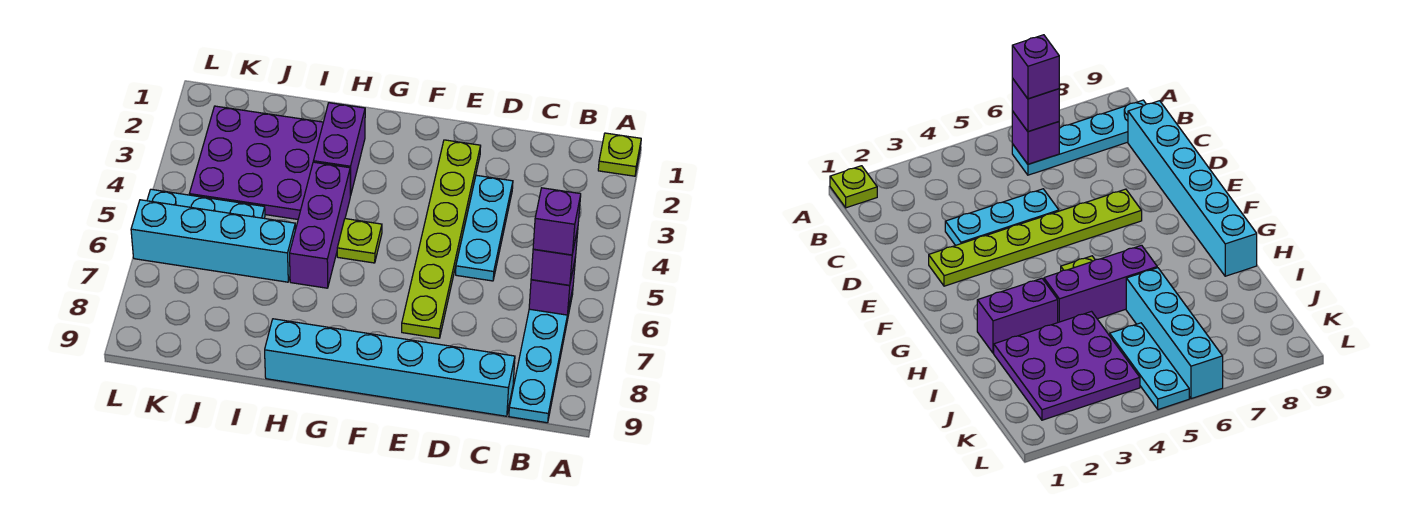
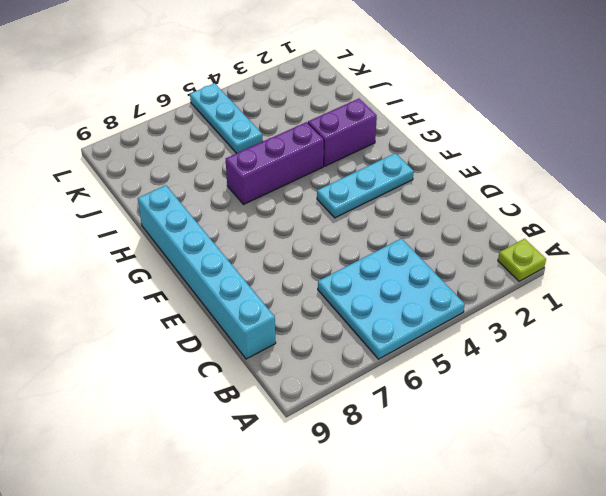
cyan 3x3 plate [318,239,465,359] -> cyan 1x4 plate [509,289,573,423]
cyan 1x3 plate [317,153,414,218] -> cyan 1x3 plate moved to [456,175,513,281]
none -> lime 1x6 plate [402,140,481,338]
none -> lime 1x1 plate [337,219,382,263]
none -> purple 3x3 plate [189,106,323,219]

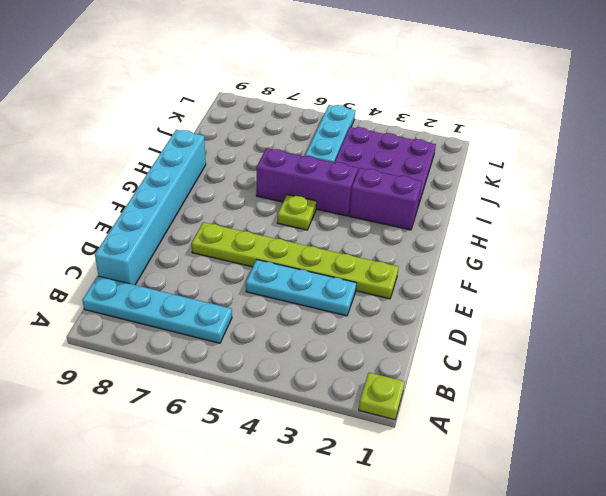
none -> cyan 1x4 brick [131,200,295,282]
none -> purple 1x1 brick [529,257,576,315]
none -> purple 1x1 brick [531,228,578,285]

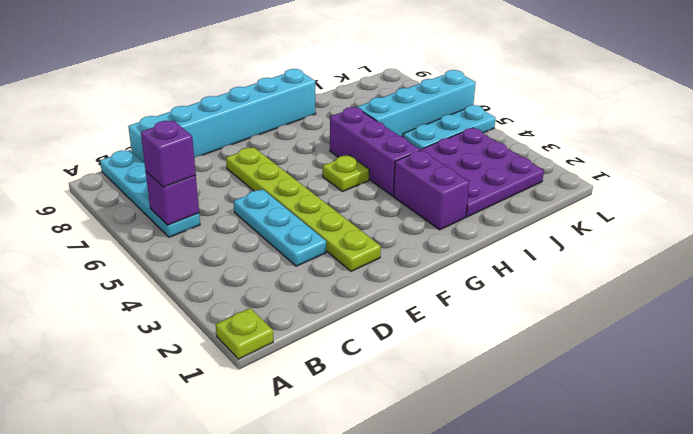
none -> purple 1x1 brick [533,188,581,255]

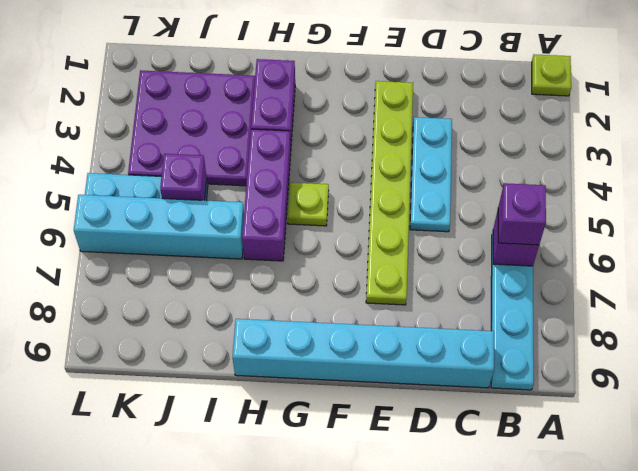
purple 1x1 brick [160,154,207,200] -> purple 1x1 brick moved to [533,188,581,255]

